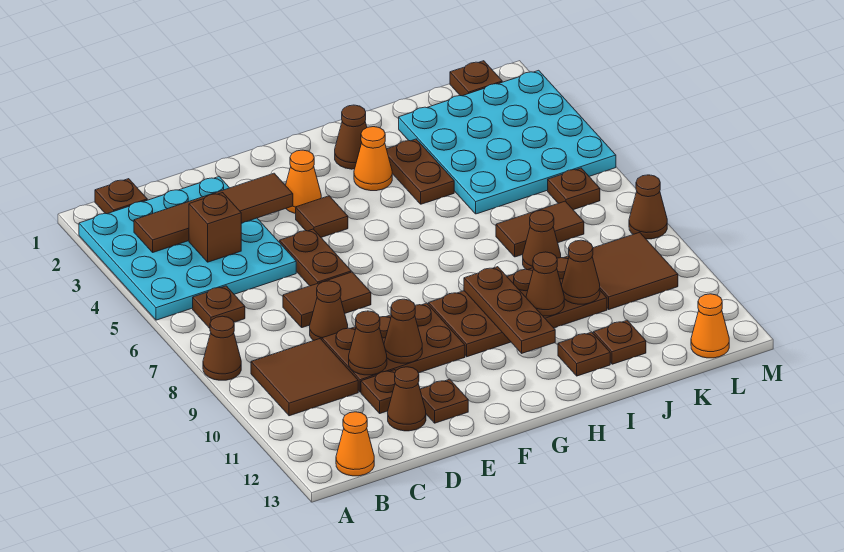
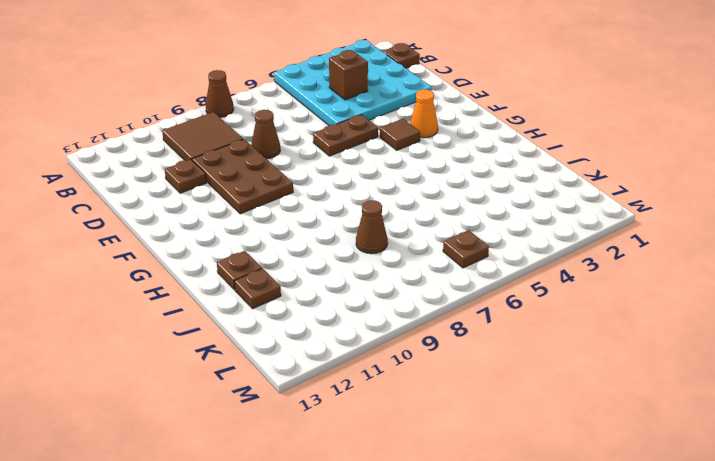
none -> brown 1x1 plate [193,286,245,328]
none -> orange 1x1 cone [336,412,374,476]
none -> brown 1x2 tile [283,272,371,328]
none -> brown 1x1 cone [388,367,426,431]

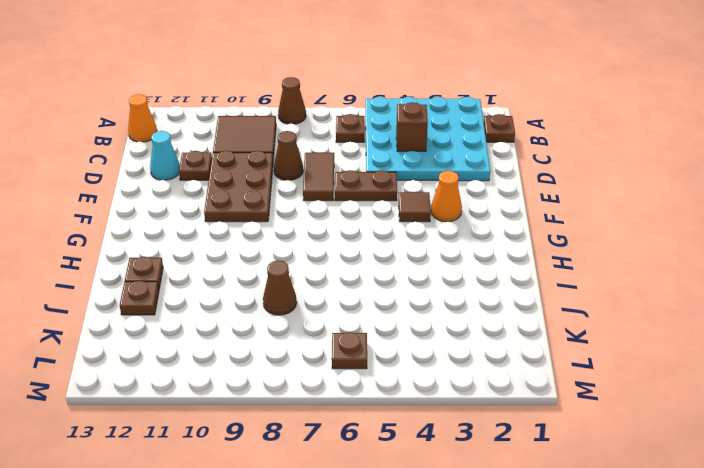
cyan 1x1 cone [150,131,180,180] -> brown 1x1 cone [388,367,426,431]
none -> brown 1x1 plate [420,379,468,423]
none -> brown 2x4 plate [429,256,607,357]
none -> brown 1x1 cone [335,105,367,169]
none -> orange 1x1 cone [354,127,392,191]

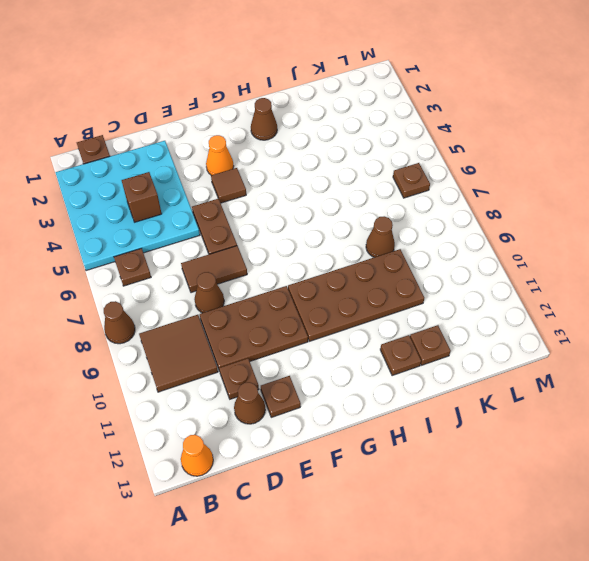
none -> orange 1x1 cone [354,127,392,191]
none -> brown 1x2 plate [387,139,454,204]
none -> cyan 4x4 plate [399,70,616,214]
none -> brown 1x2 tile [496,201,584,257]

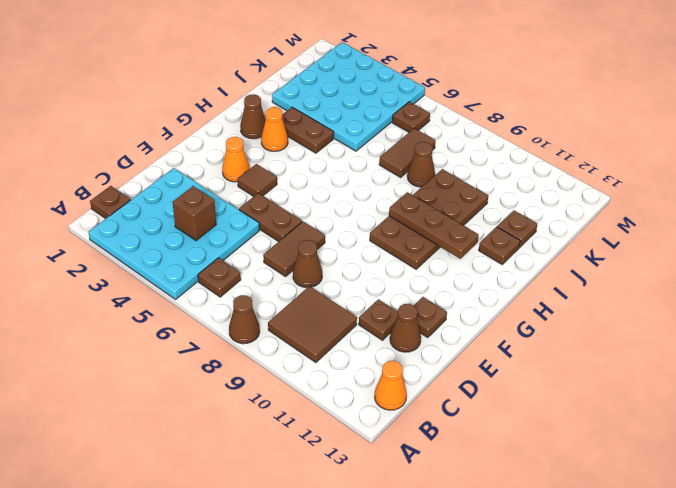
none -> brown 2x3 plate [322,303,465,392]
none -> brown 2x2 tile [592,232,678,309]
none -> brown 1x1 plate [450,61,502,96]
none -> orange 1x1 cone [691,294,729,358]

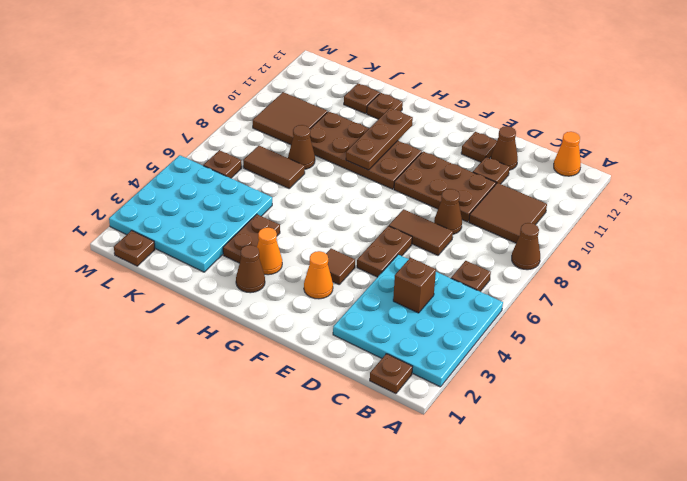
none -> orange 1x1 cone [691,294,729,358]
none -> brown 1x1 cone [629,175,667,239]
none -> brown 1x4 tile [134,173,293,252]
none -> brown 1x1 cone [349,311,387,375]

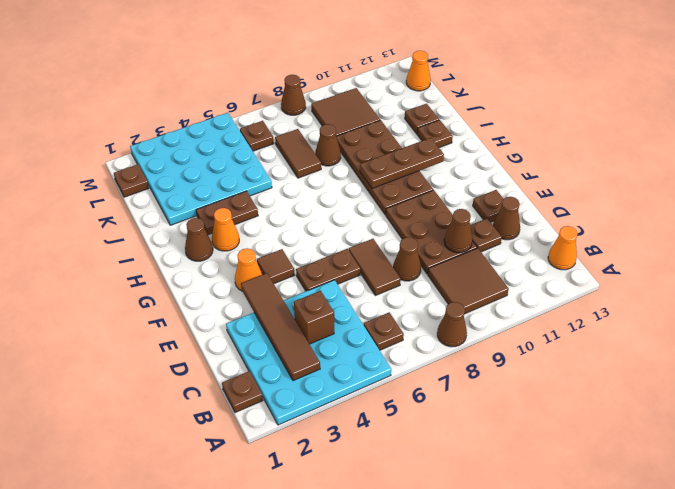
none -> brown 1x1 cone [384,299,422,363]
none -> brown 1x1 cone [526,252,564,316]
none -> brown 1x1 cone [562,240,600,304]

